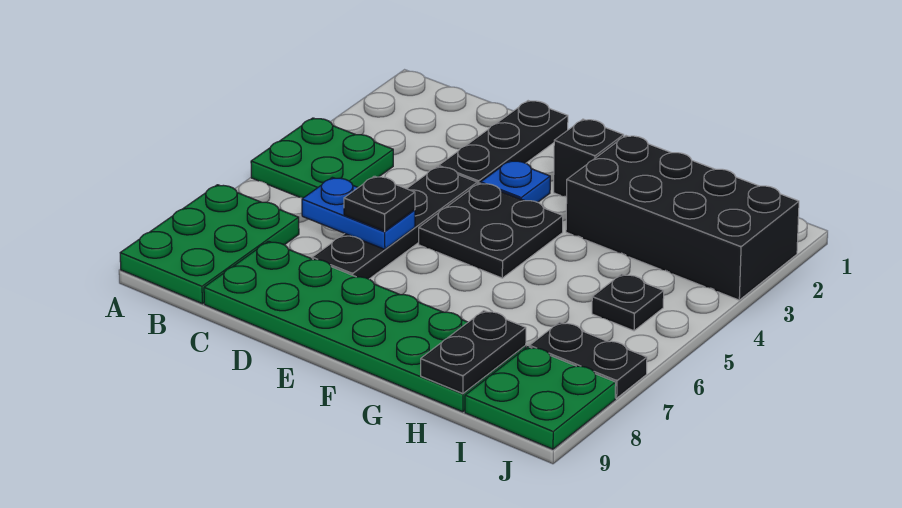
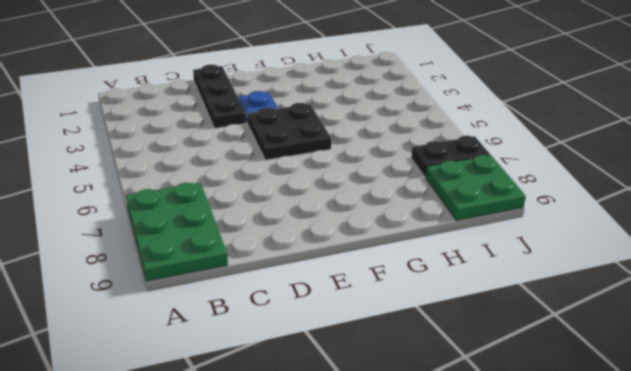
none -> green 2x2 plate [251,118,393,198]
none -> green 2x6 plate [204,241,526,412]
none -> black 1x4 plate [312,167,477,279]

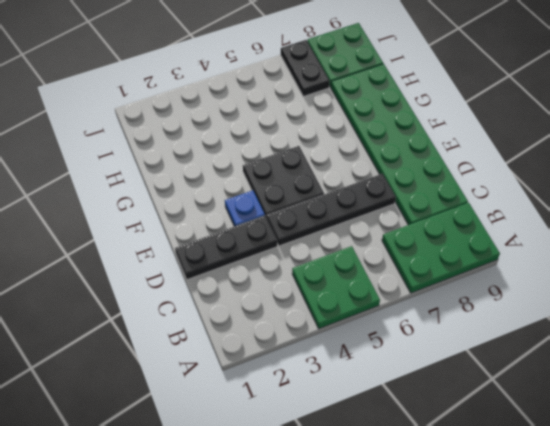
none -> black 1x1 brick [554,119,624,197]
none -> black 2x4 brick [566,136,799,300]
none -> black 1x1 plate [592,274,664,331]

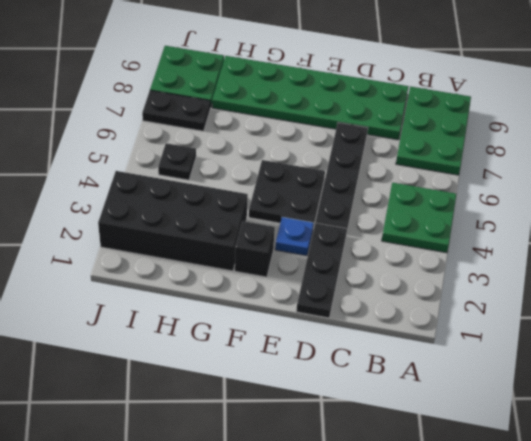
none -> blue 1x2 plate [302,177,415,249]
none -> black 1x2 plate [421,311,526,394]
none -> black 1x1 plate [344,176,415,231]

